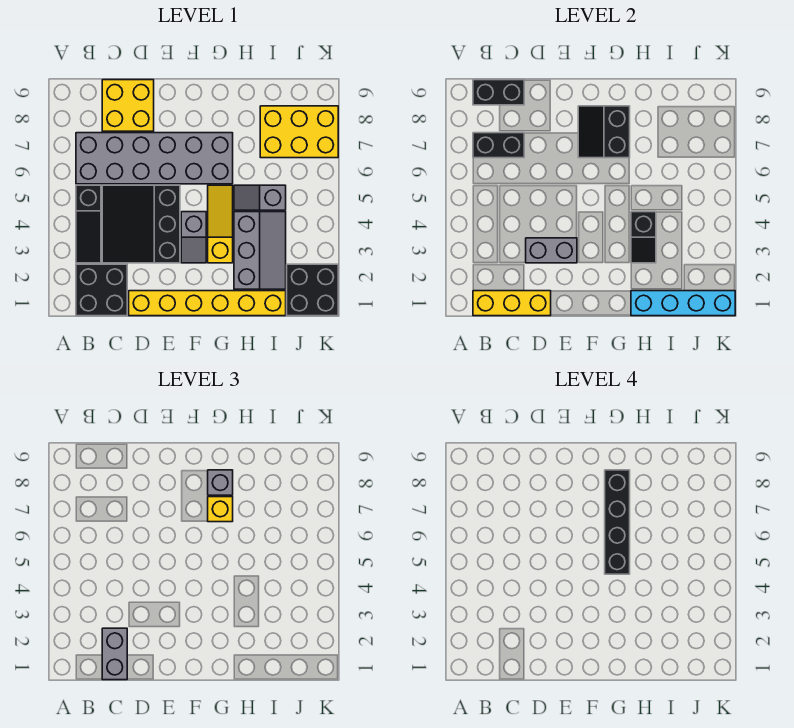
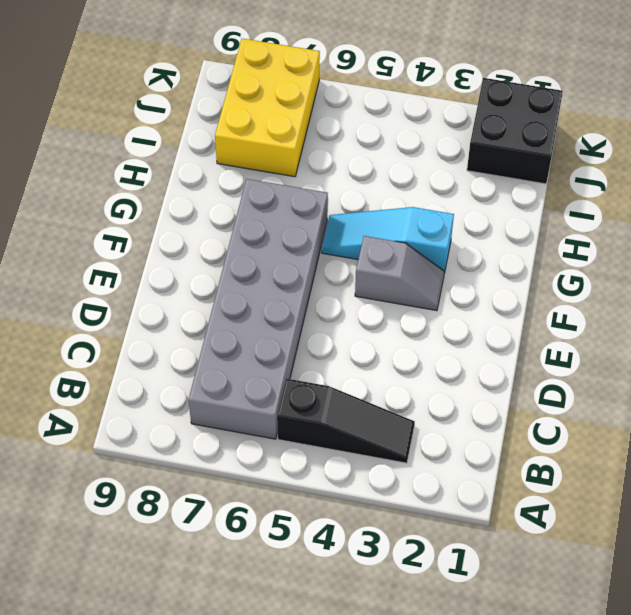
cyan 1x3 slope [322,207,454,273] -> yellow 1x3 slope [208,185,233,263]
none -> black 2x2 brick [76,264,127,316]
none -> black 3x3 slope [102,185,180,263]
none -> yellow 2x2 brick [102,80,154,131]

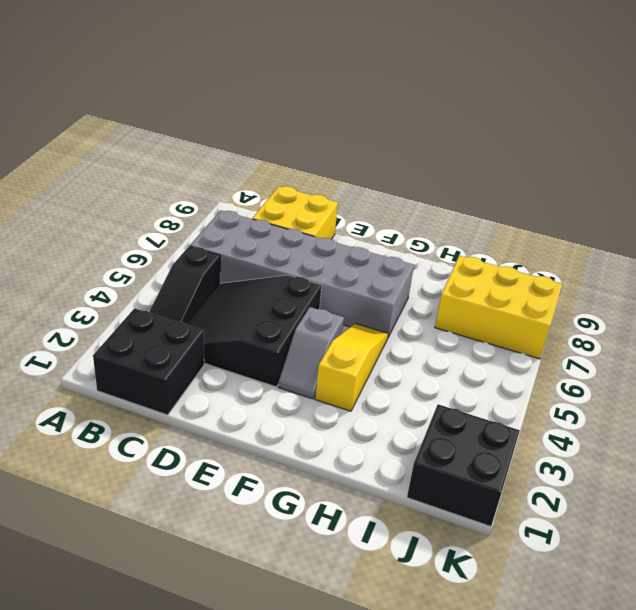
none -> yellow 1x6 brick [129,291,286,316]
none -> grey 2x3 slope [234,212,286,289]
none -> grey 1x2 slope [234,185,286,210]

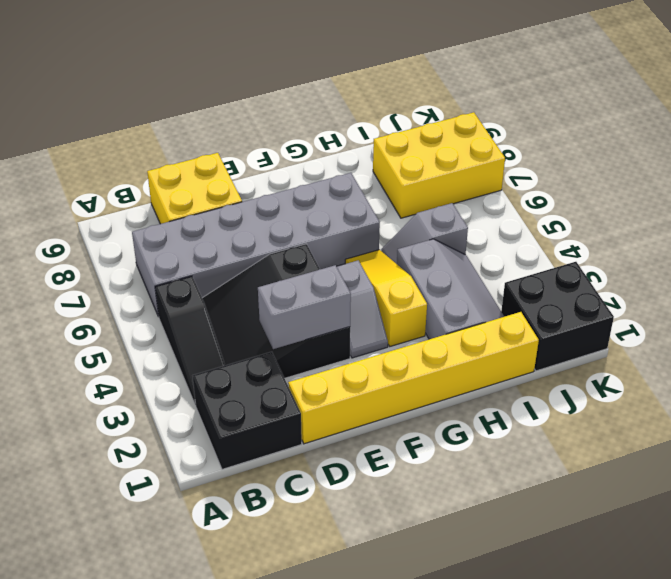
none -> yellow 1x3 brick [473,291,551,316]
none -> black 1x2 brick [473,133,524,158]
none -> black 1x2 brick [473,80,524,105]

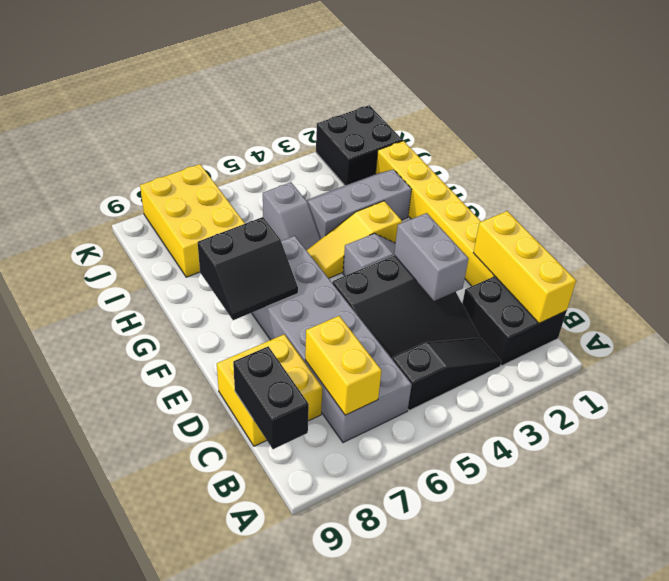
yellow 1x2 brick [305,316,382,415] -> black 1x2 brick [473,133,524,158]
none -> cyan 1x4 brick [631,291,735,316]
none -> black 1x2 slope [631,212,656,263]
none -> grey 1x2 brick [102,628,127,680]

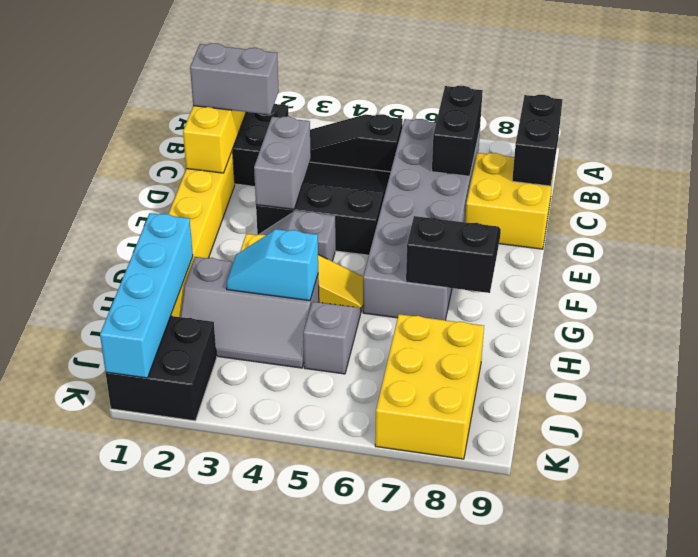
cyan 1x2 slope [226,229,318,301] -> black 1x2 slope [631,212,656,263]
none -> yellow 1x1 brick [208,497,233,522]
none -> grey 1x1 brick [208,470,233,495]
none -> black 1x4 brick [605,470,630,574]

